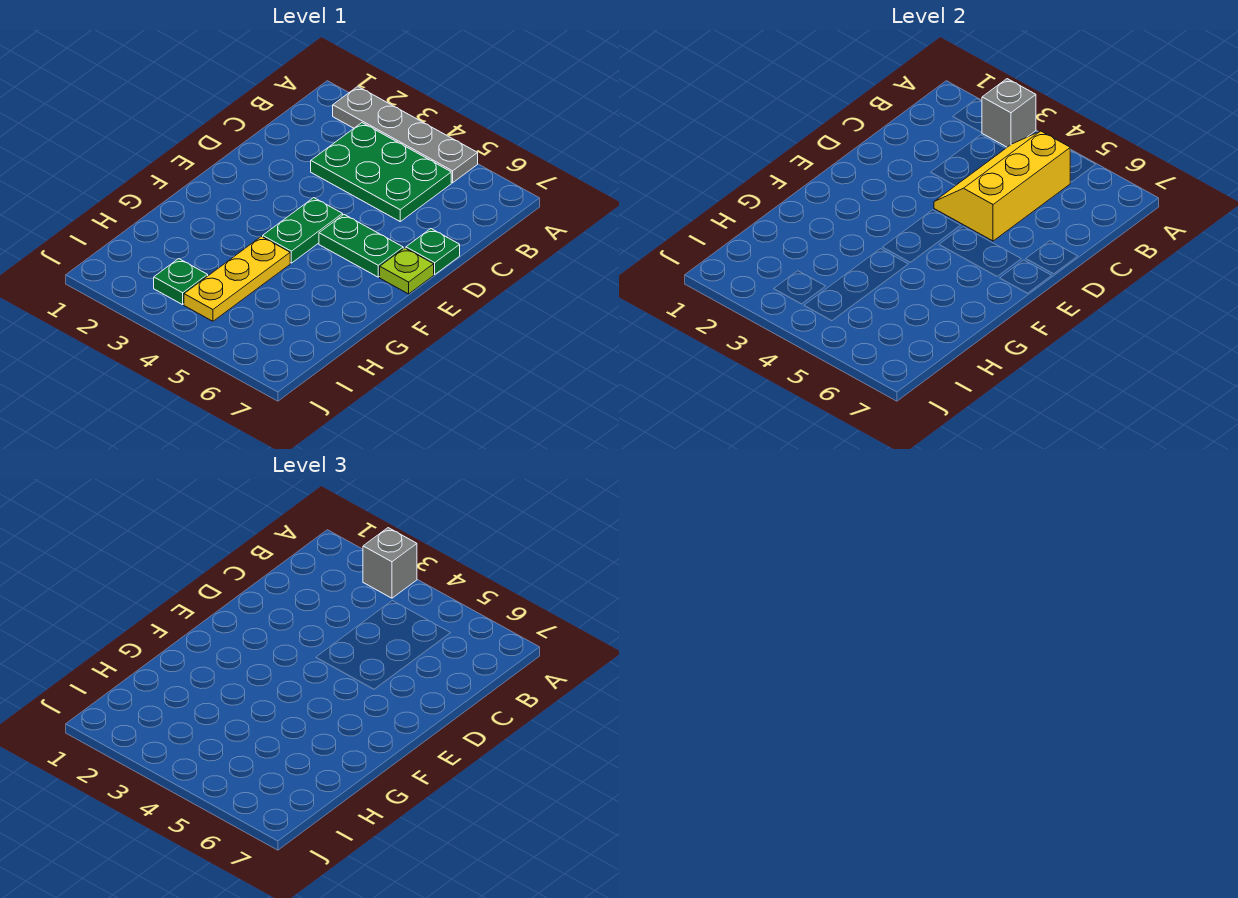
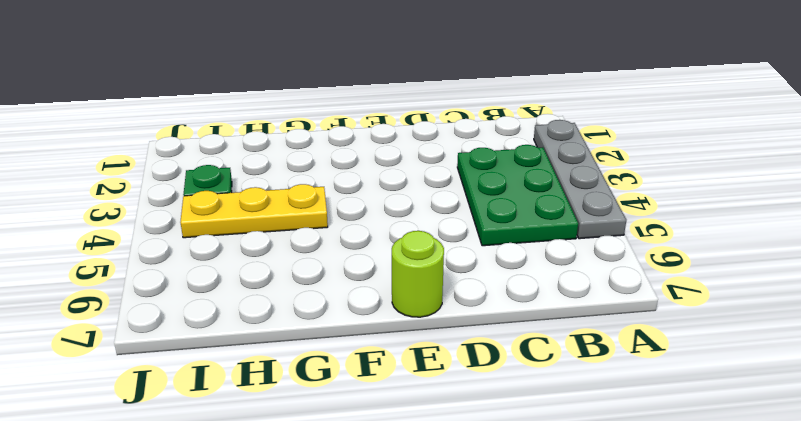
lime 1x1 round brick [392,231,444,317] -> lime 1x1 plate [380,248,434,294]
none -> green 1x1 plate [406,229,460,274]
none -> green 1x2 plate [263,198,343,263]

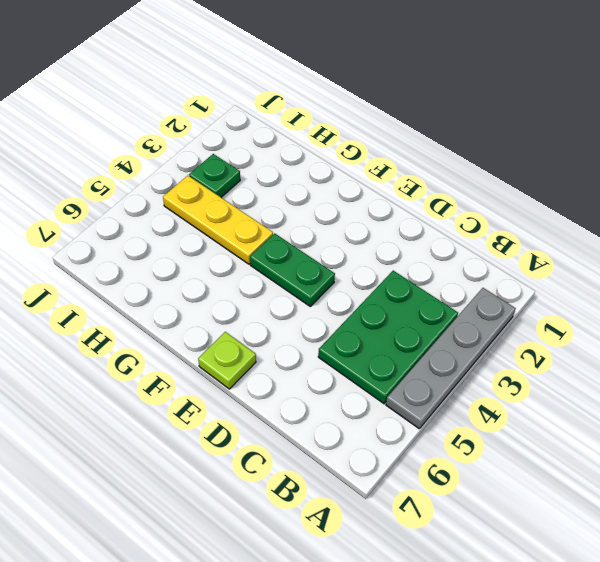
none -> green 1x1 plate [406,229,460,274]
none -> green 1x2 plate [319,215,403,277]

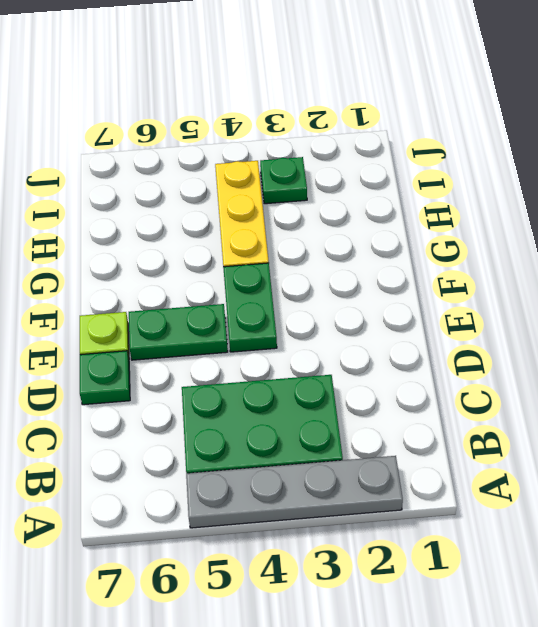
none -> grey 1x1 brick [982,79,1036,147]
none -> yellow 2x3 slope [934,131,1070,241]

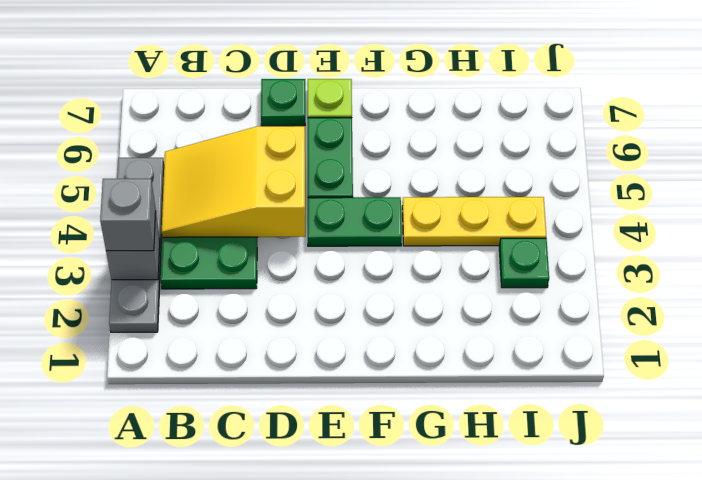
yellow 2x3 slope [162,126,305,237] -> yellow 2x3 slope turned to [934,131,1070,241]

